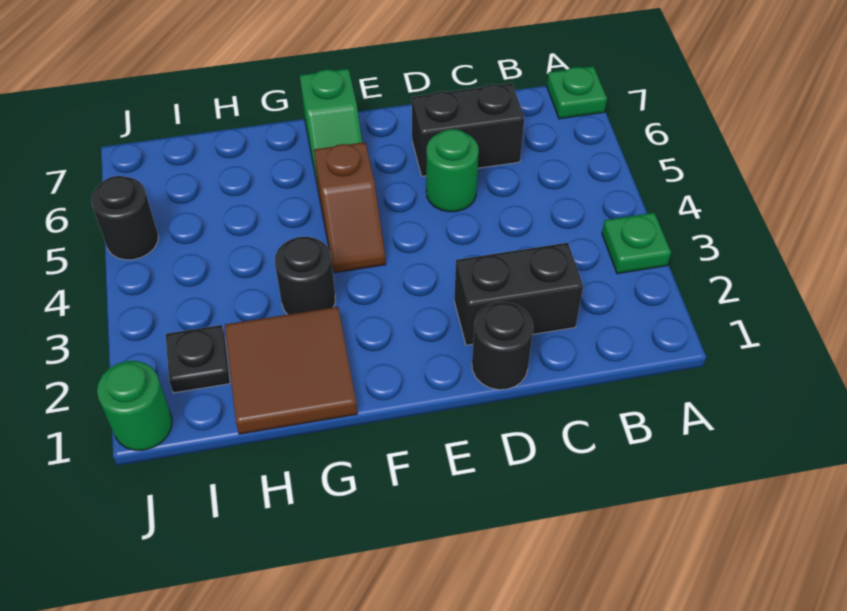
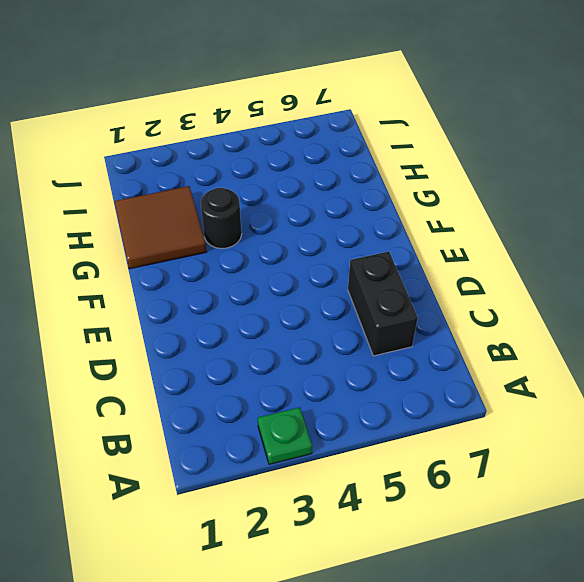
none -> green 1x1 plate [547,66,607,119]
none -> black 1x2 brick [454,243,583,345]
none -> black 1x1 round brick [472,302,533,390]

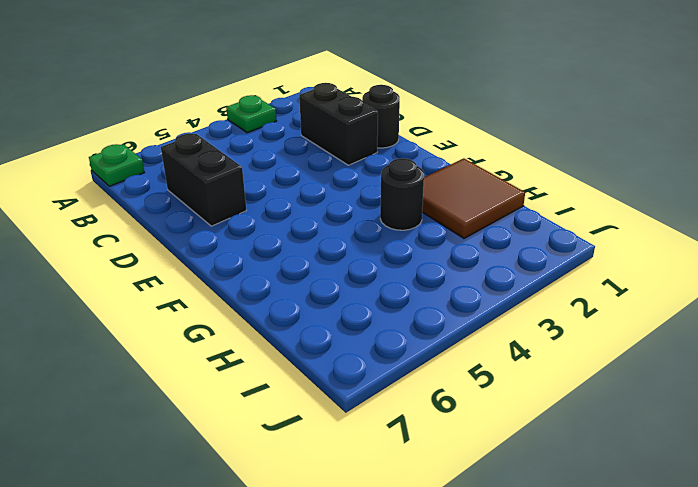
none -> green 1x1 round brick [426,129,479,212]
none -> brown 1x2 slope [314,142,386,273]
none -> green 1x2 slope [300,69,362,187]

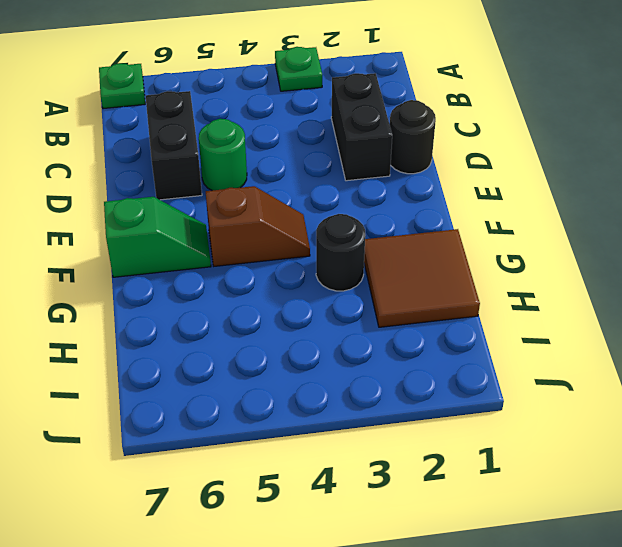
none -> black 1x1 plate [166,325,230,393]
none -> green 1x1 round brick [97,361,172,450]
none -> black 1x1 round brick [91,176,158,260]

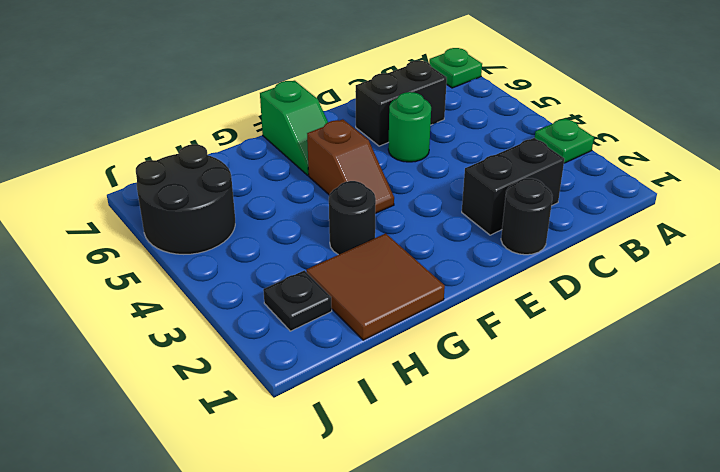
black 2x2 round brick [136,144,235,254] -> black 1x1 round brick [91,176,158,260]
none -> green 1x1 round brick [97,361,172,450]

